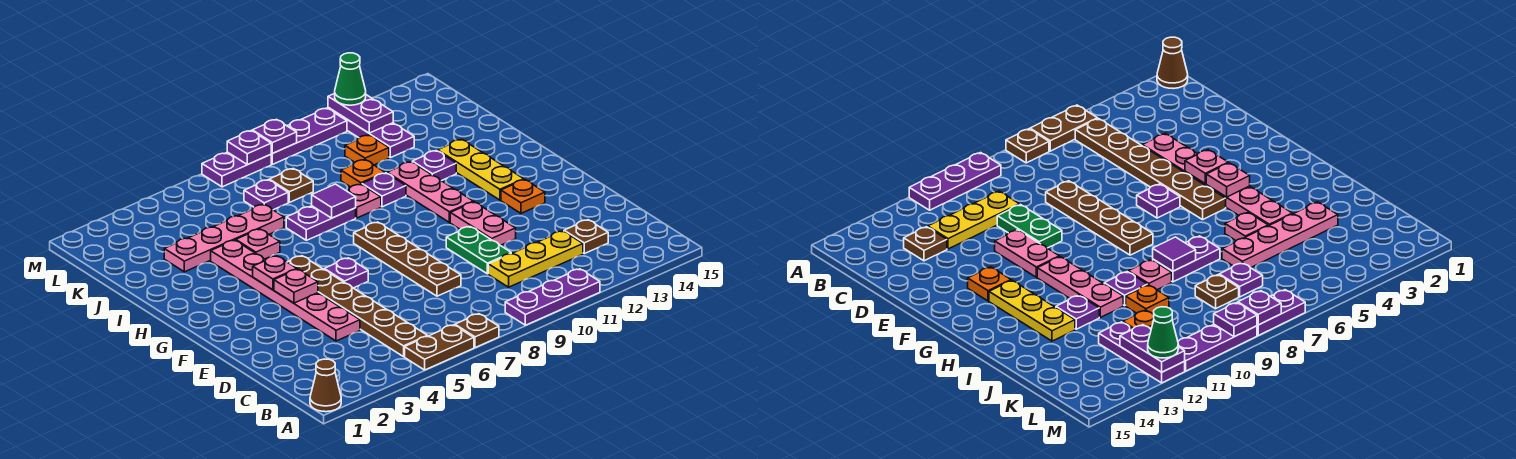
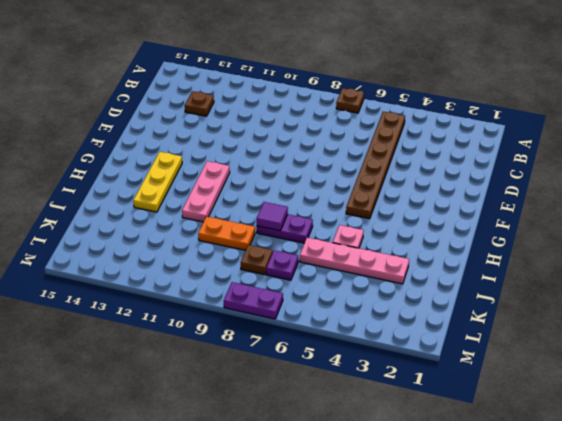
orange 1x2 plate [198,217,255,250] -> orange 1x1 plate [341,160,385,187]
none -> brown 1x1 cone [310,359,341,412]
none -> brown 1x2 plate [405,325,474,370]
none -> purple 1x3 plate [505,269,600,325]
none -> yellow 1x3 plate [488,231,583,287]

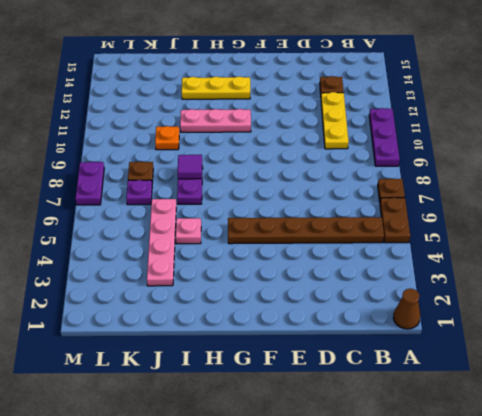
none -> pink 1x6 plate [211,240,360,341]
none -> brown 1x4 plate [354,222,461,296]
none -> green 1x2 plate [446,227,511,274]
none -> pink 1x2 plate [450,202,516,245]

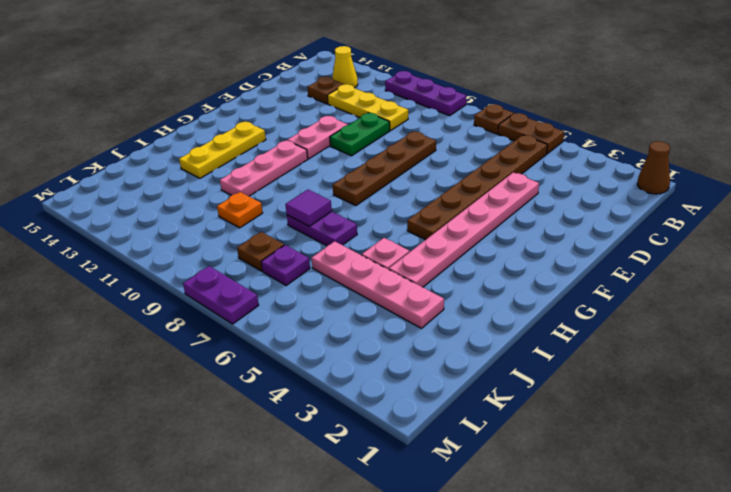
yellow 1x1 cone [332,46,358,88] -> none
none -> purple 1x1 plate [324,258,368,288]
none -> orange 1x1 plate [501,180,545,213]
none -> pink 1x1 plate [346,184,381,218]
none -> purple 1x1 plate [362,173,406,207]

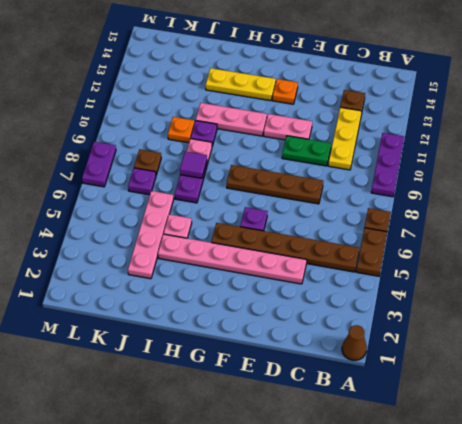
none -> purple 1x1 plate [412,151,456,181]
none -> orange 1x1 plate [345,135,389,165]
none -> purple 1x3 plate [328,108,414,158]
none -> purple 1x3 plate [271,108,347,164]

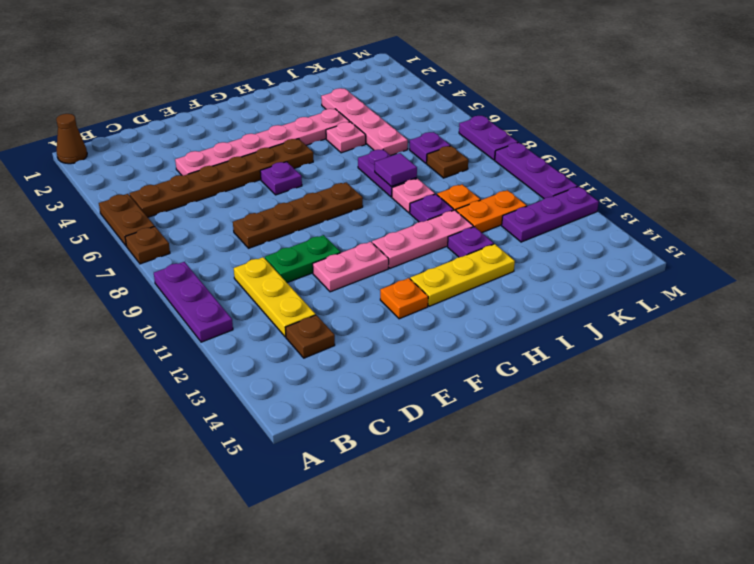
orange 1x2 plate [456,190,527,233] -> orange 1x1 plate [345,135,389,165]
none -> pink 1x1 plate [274,269,318,303]
none -> pink 1x1 plate [253,256,297,290]
none -> purple 1x2 plate [328,93,393,133]
none -> purple 1x1 plate [227,131,271,165]

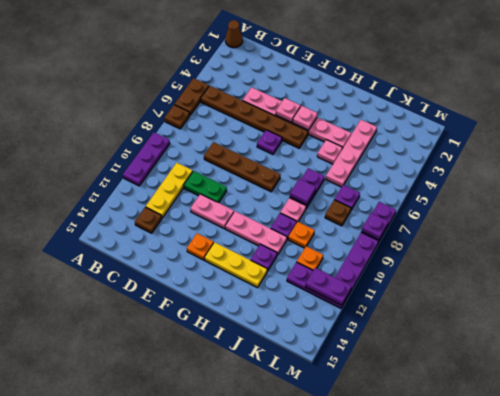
none -> purple 1x1 plate [252,119,297,153]
none -> green 1x1 cone [335,53,366,105]

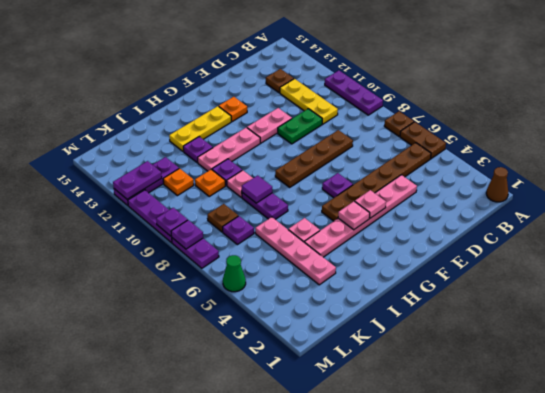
green 1x1 cone [223,255,246,292] -> green 1x1 cone moved to [335,53,366,105]

